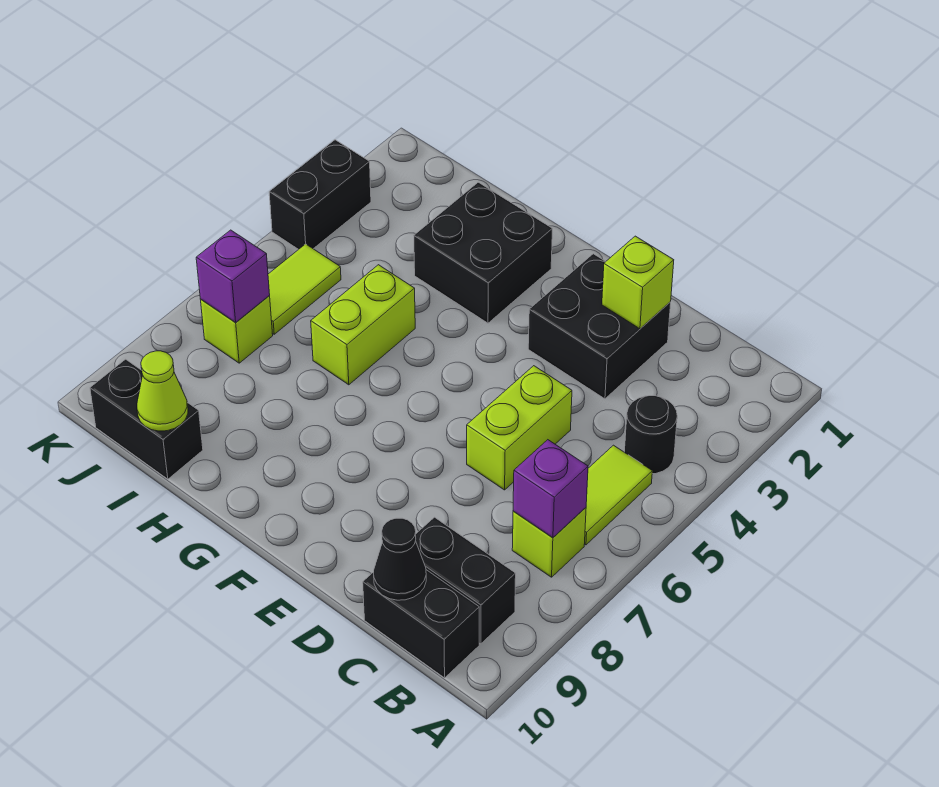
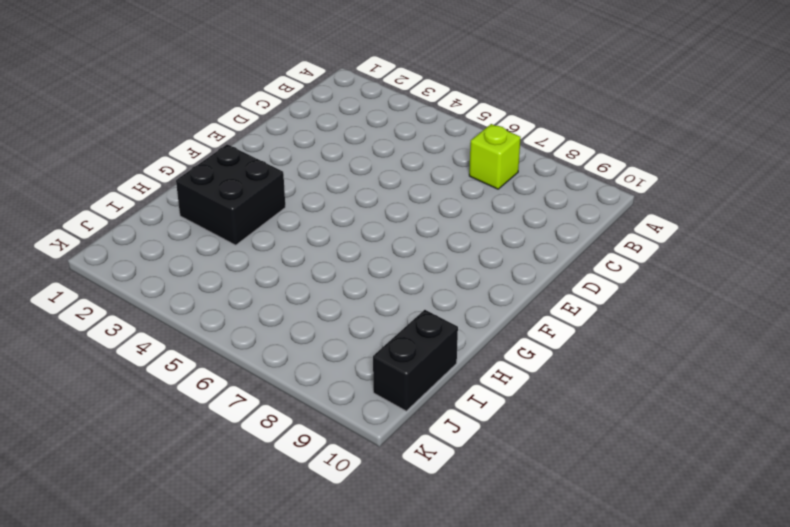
none -> black 1x1 round brick [624,396,677,474]
none -> lime 1x2 tile [585,445,652,545]
none -> black 1x2 brick [416,517,516,644]

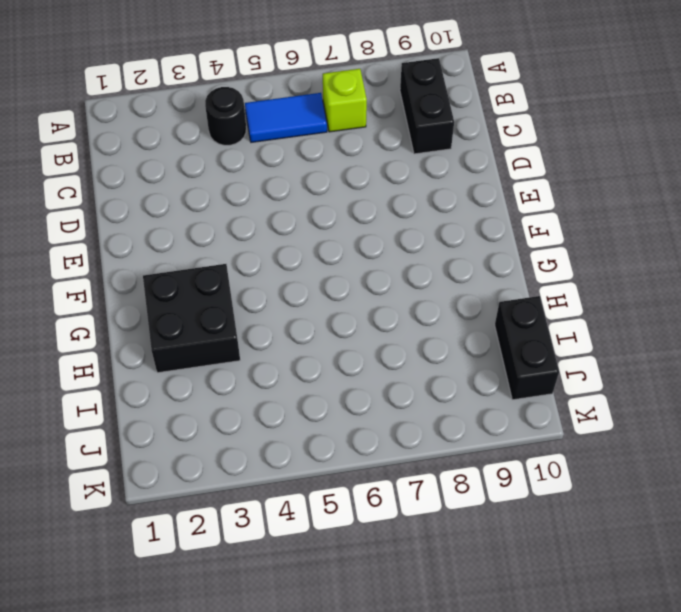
blue 1x2 tile [245,93,327,142] -> lime 1x2 tile [585,445,652,545]
none -> black 1x2 brick [363,570,479,678]
none -> black 2x2 brick [528,254,671,399]
none -> lime 1x2 brick [467,366,572,490]

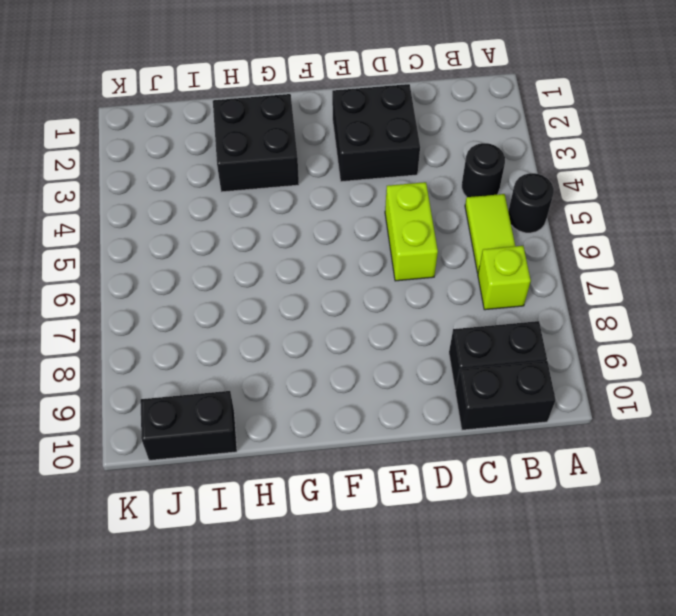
black 1x1 round brick [508,173,554,233] -> none
none -> lime 1x2 brick [311,265,415,385]
none -> lime 1x2 tile [268,244,341,334]
none -> lime 1x1 brick [201,296,273,363]

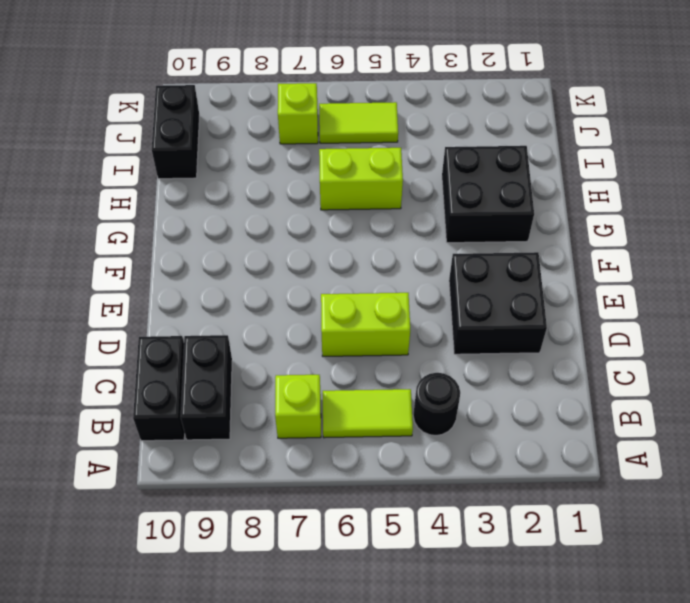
none -> black 1x2 brick [269,140,371,249]
none -> purple 1x1 brick [513,440,588,538]
none -> black 1x1 cone [374,518,426,600]

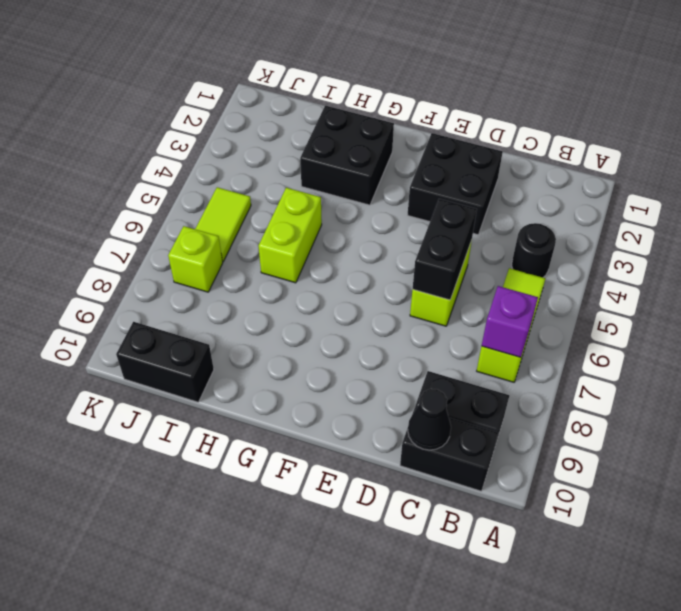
black 1x2 brick [413,199,477,300] -> black 1x2 brick moved to [269,140,371,249]
none -> lime 1x1 brick [602,236,674,329]
none -> lime 1x1 cone [137,351,188,431]
none -> purple 1x1 brick [196,230,270,323]

